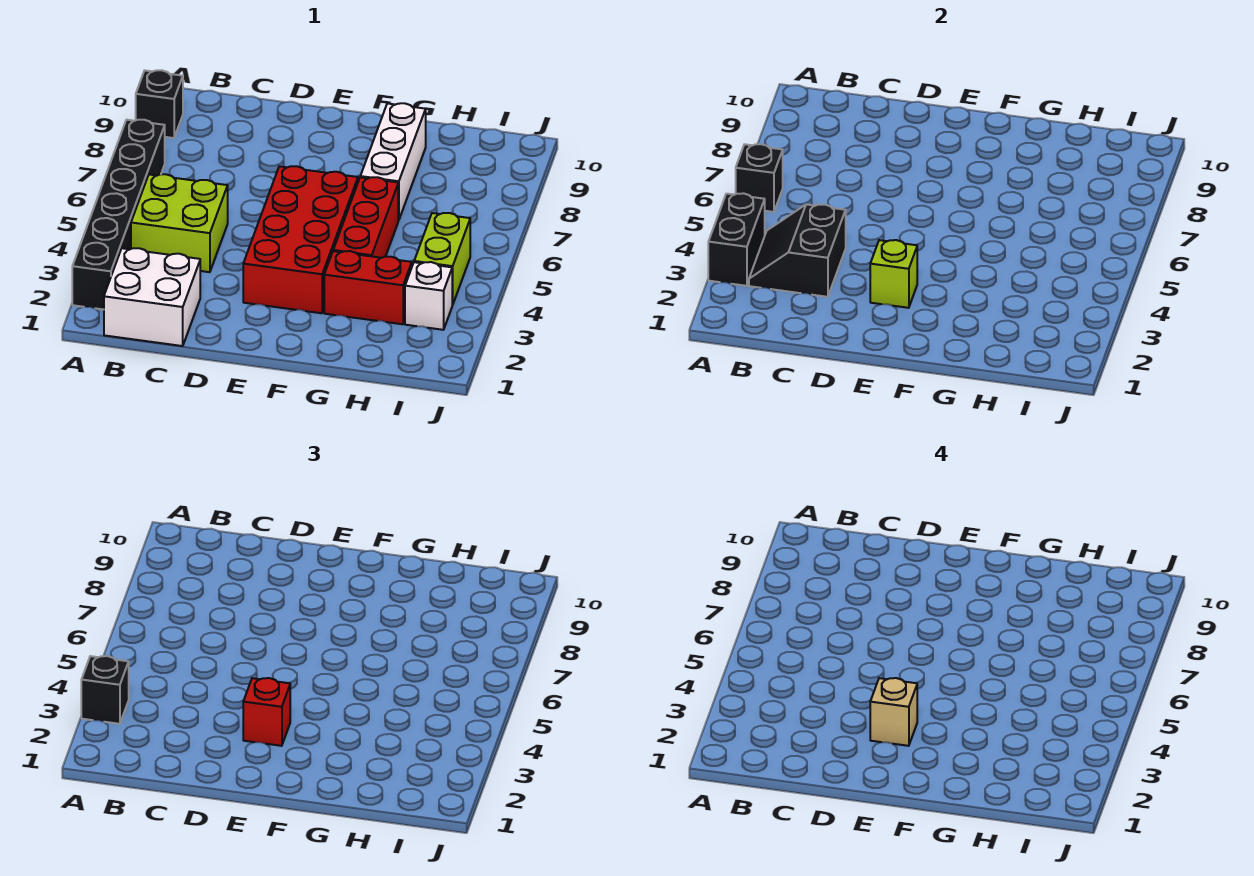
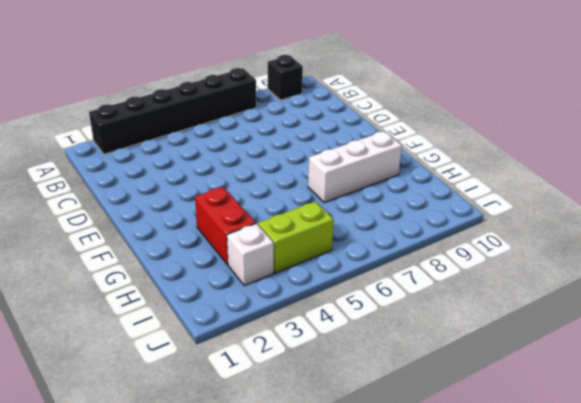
none -> white 2x2 brick [104,248,200,346]
none -> lime 2x2 brick [131,174,228,272]
none -> red 2x4 brick [243,166,358,313]

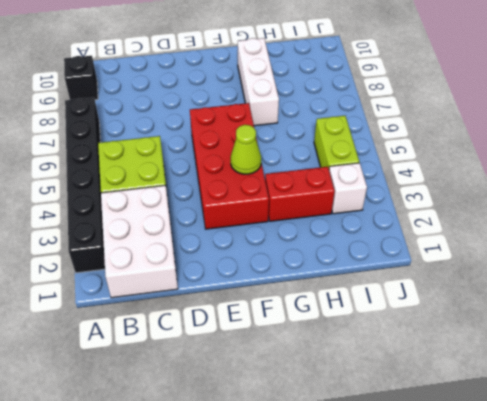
white 2x3 brick [101,185,178,298] -> white 2x2 brick [104,248,200,346]
lime 1x1 cone [231,125,261,174] -> none
none -> red 1x3 brick [333,177,398,258]
none -> black 1x2 brick [708,193,765,286]
none -> black 1x1 brick [736,144,783,212]

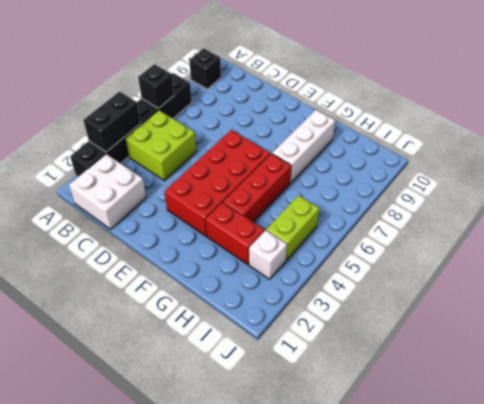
none -> black 2x2 slope [749,204,846,297]
none -> lime 1x1 brick [870,240,917,308]
none -> black 1x1 brick [81,656,129,724]

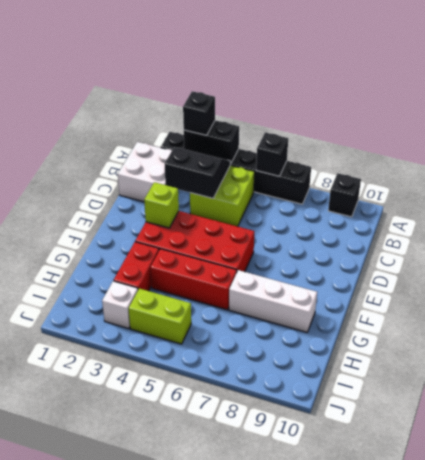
none -> red 1x1 brick [243,678,290,746]
none -> tan 1x1 brick [870,678,917,746]

